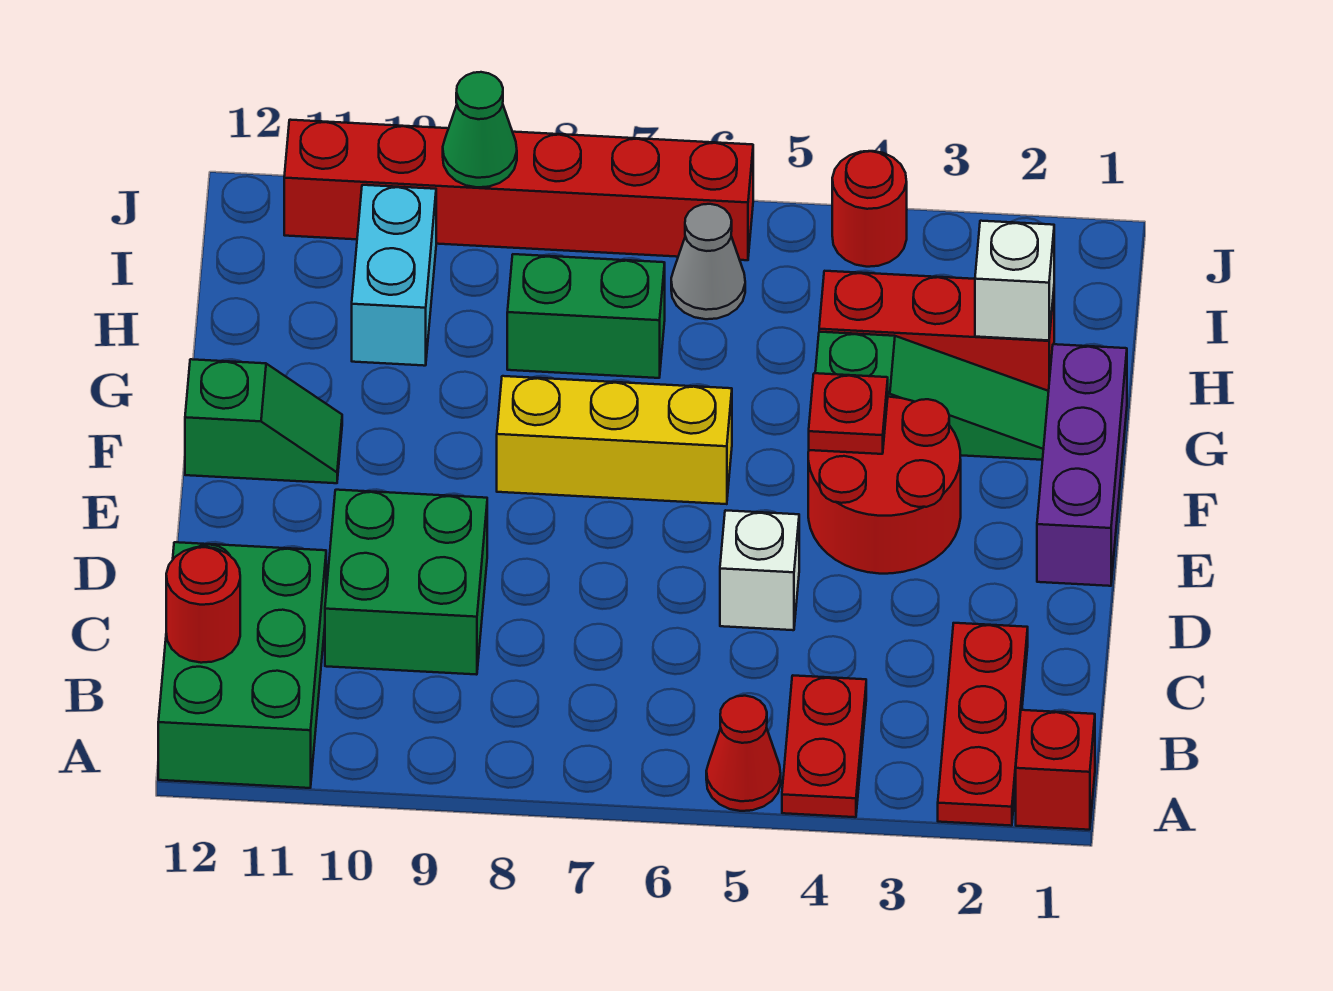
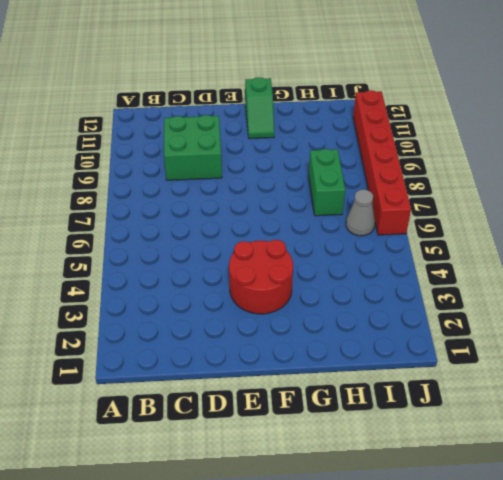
none -> red 1x1 brick [1016,710,1095,830]
none -> red 1x3 plate [938,623,1028,826]
none -> red 1x2 plate [782,676,866,817]

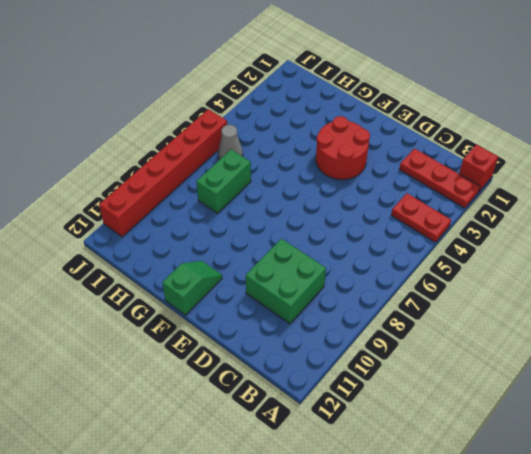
none -> red 1x1 cone [706,696,781,811]
none -> green 2x3 brick [158,542,326,788]
none -> white 1x1 brick [720,510,799,630]

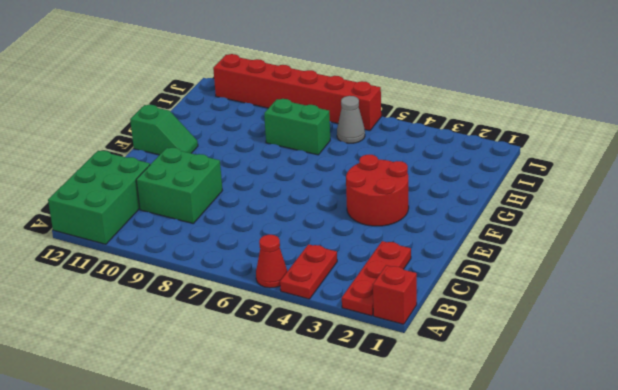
none -> white 1x1 brick [720,510,799,630]
none -> purple 1x3 brick [1037,344,1127,586]
none -> yellow 1x3 brick [497,376,732,504]

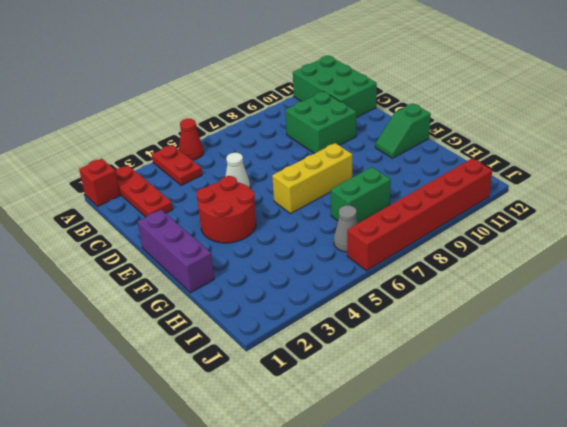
white 1x1 cone [225,153,250,188] -> white 1x1 brick [720,510,799,630]
none -> green 1x3 slope [815,332,1049,460]
none -> red 1x3 brick [819,271,1054,391]
none -> cyan 1x2 brick [352,185,436,366]

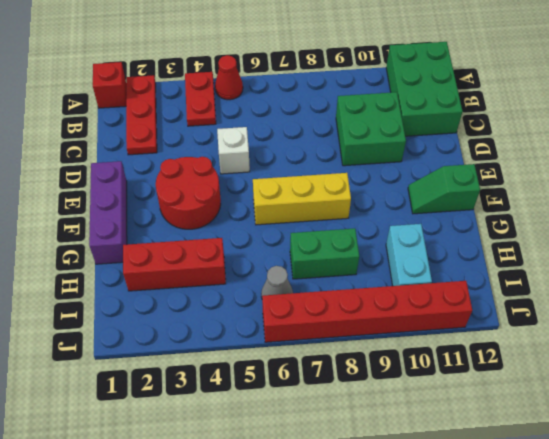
none -> green 1x3 slope [815,332,1049,460]
none -> red 1x1 round brick [832,151,907,267]
none -> red 1x1 round brick [166,547,240,663]

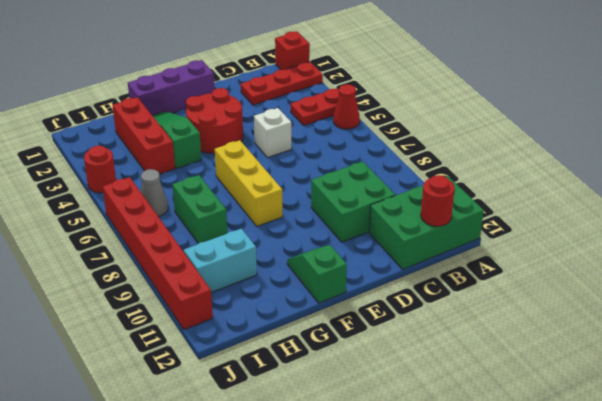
none -> red 1x1 plate [809,373,888,454]
none -> white 1x1 brick [975,221,1054,341]
none -> green 1x1 cone [443,72,517,187]

